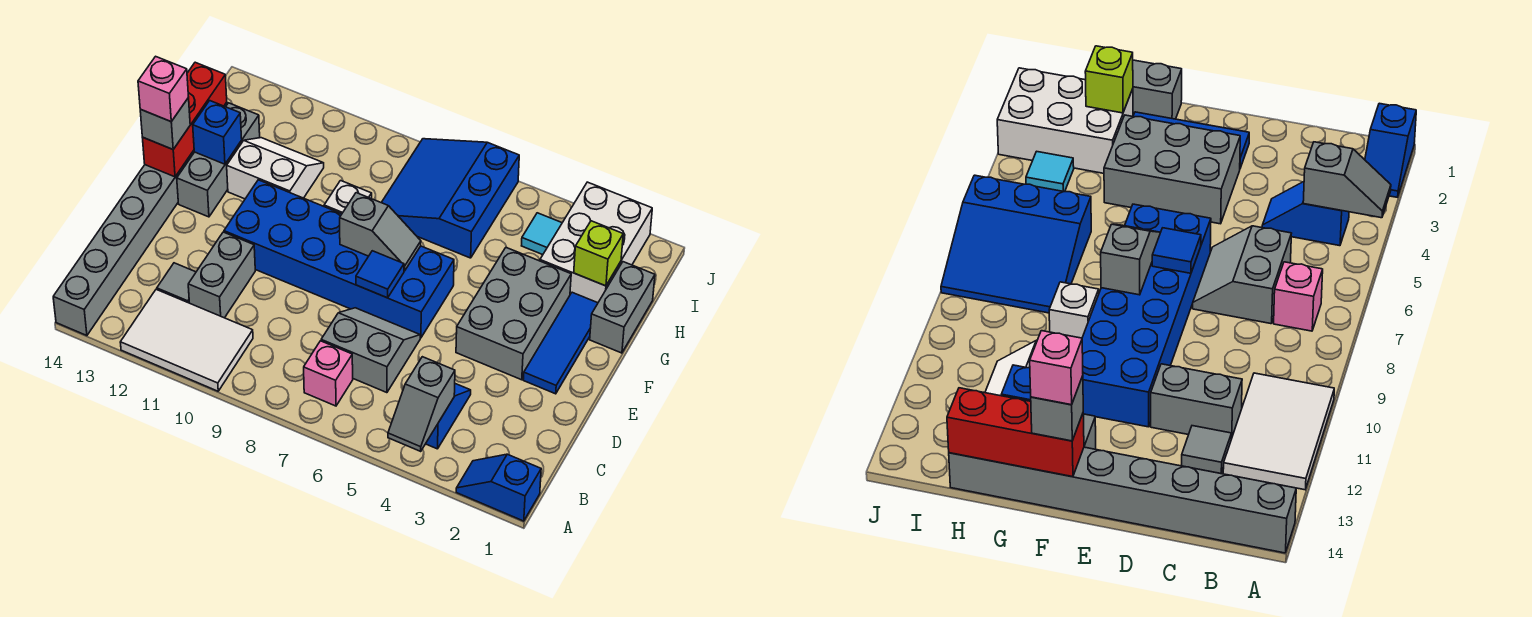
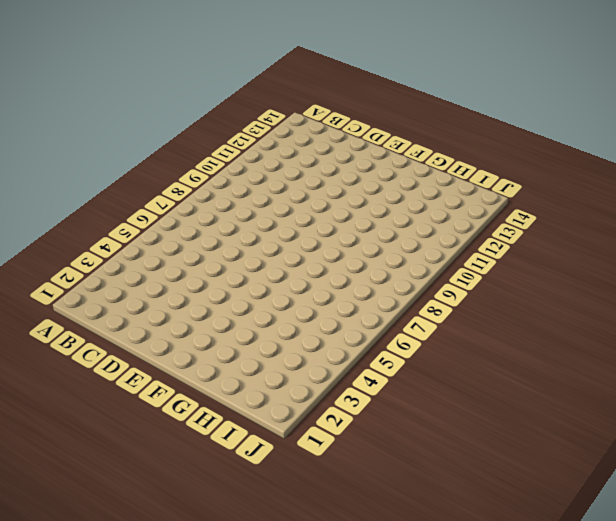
none -> blue 1x2 slope [456,454,541,521]
none -> white 2x3 tile [120,289,253,391]
none -> grey 1x8 brick [53,102,227,336]

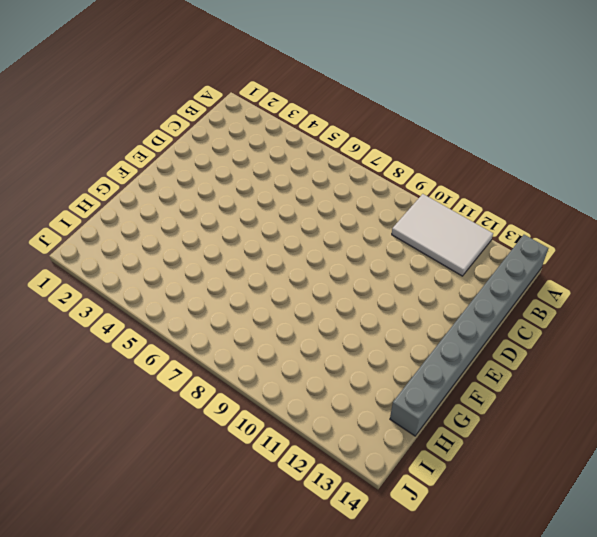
none -> blue 1x2 slope [456,454,541,521]
none -> blue 1x2 slope [426,384,471,449]
none -> pink 1x1 brick [304,341,353,406]

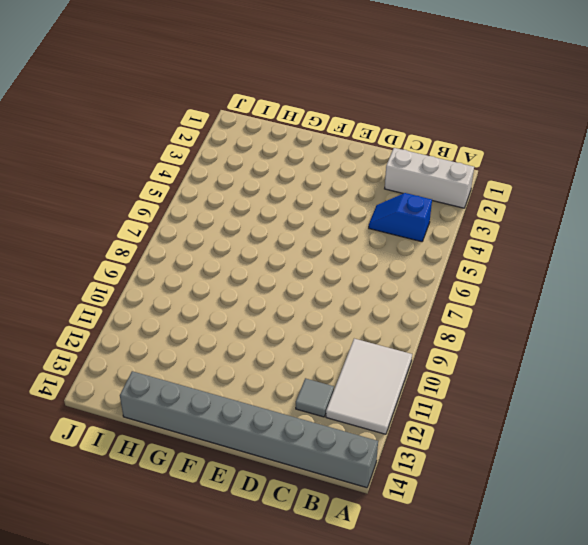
white 1x3 brick [385,148,474,208] -> blue 1x2 slope [456,454,541,521]
none -> pink 1x1 brick [304,341,353,406]
none -> grey 2x2 slope [321,308,420,393]
none -> grey 1x2 brick [188,232,255,318]

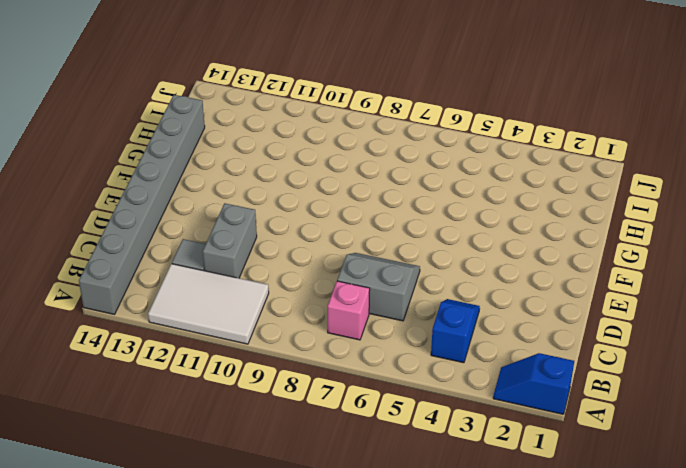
none -> blue 1x3 tile [523,292,598,394]
none -> grey 2x3 brick [456,247,571,380]
none -> blue 2x6 brick [224,180,454,338]

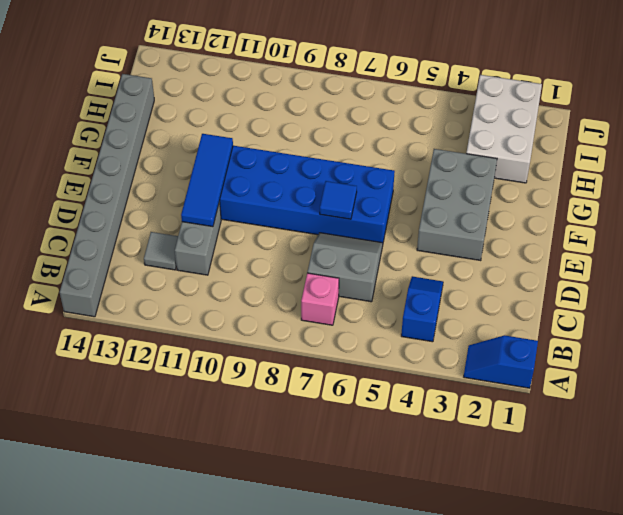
blue 1x3 tile [181,134,233,227] -> blue 1x3 tile moved to [523,292,598,394]
none -> white 2x3 tile [120,289,253,391]
none -> grey 1x3 brick [177,103,260,217]
none -> grey 1x2 brick [590,262,655,353]

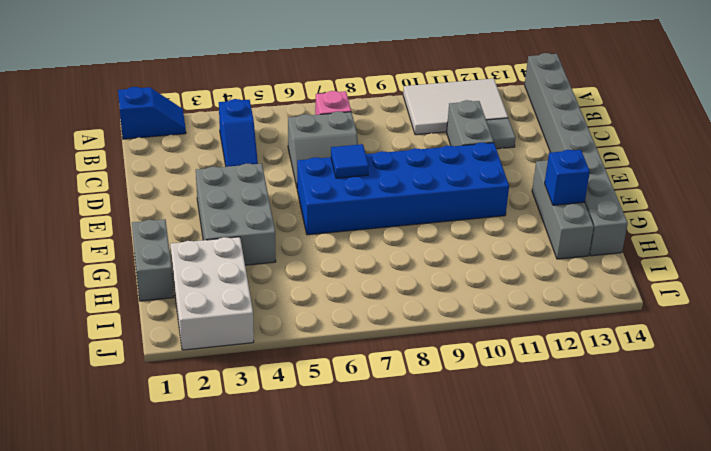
none -> blue 1x3 tile [523,292,598,394]
none -> white 1x1 brick [324,181,372,214]
none -> white 2x2 slope [227,138,324,199]

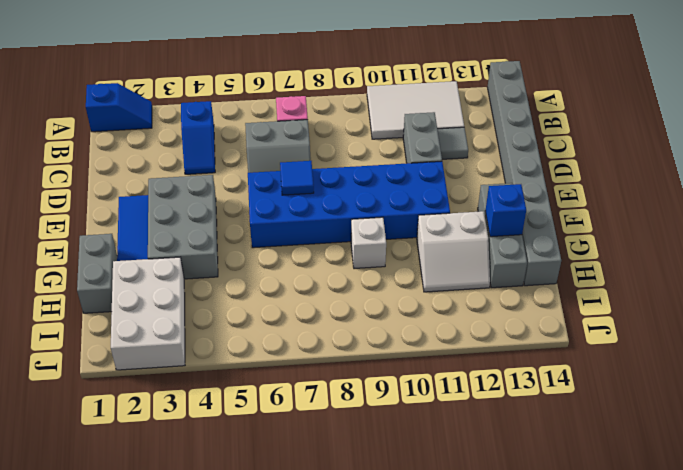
none -> blue 3x3 slope [381,139,519,258]
none -> cyan 1x1 tile [522,213,562,255]
none -> grey 1x2 slope [388,357,455,451]

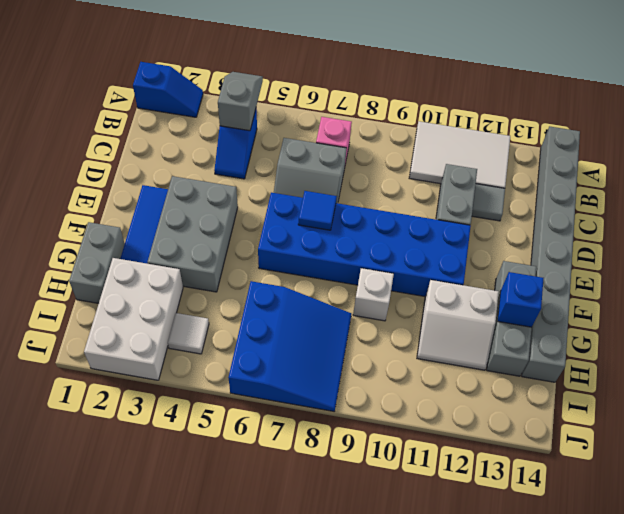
white 1x1 tile [168,313,209,354] -> cyan 1x1 tile [522,213,562,255]
none -> grey 1x2 slope [340,193,421,271]
none -> red 1x3 brick [142,62,227,177]
none -> lime 1x1 brick [574,221,623,286]

